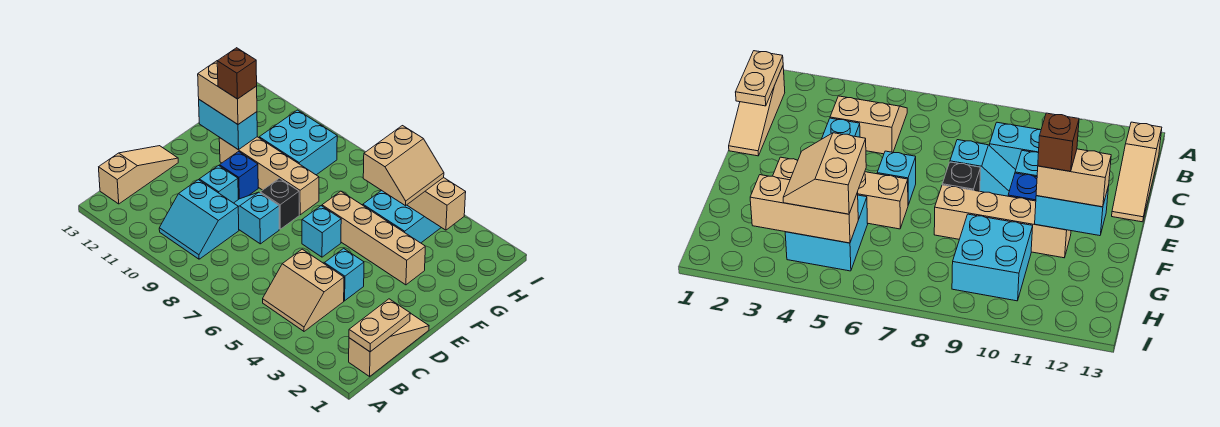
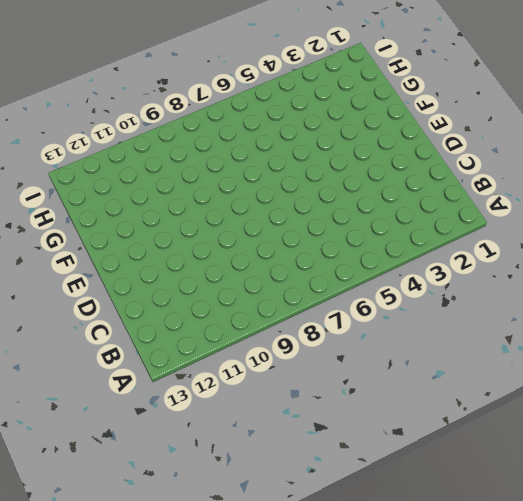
none -> tan 1x3 slope [349,313,429,376]
none -> tan 2x2 slope [263,249,344,331]
none -> cyan 2x2 slope [159,180,239,259]

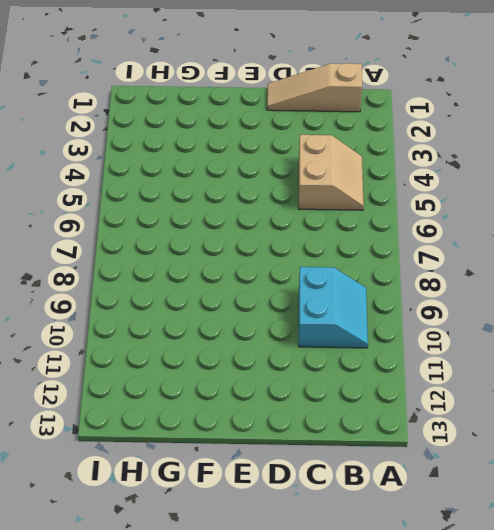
none -> tan 1x3 slope [99,146,178,204]
none -> cyan 1x1 brick [324,248,364,301]
none -> cyan 1x2 slope [234,192,279,244]

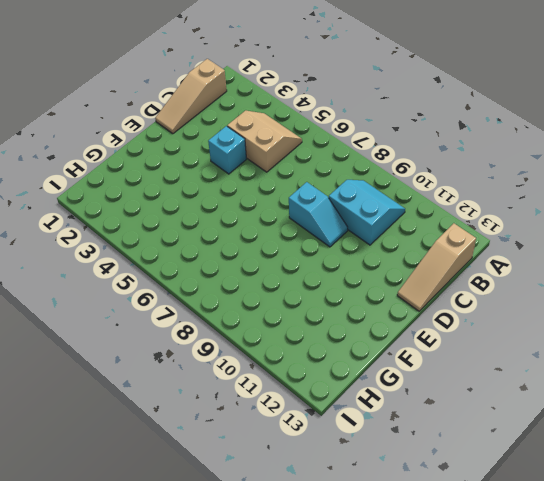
none -> cyan 1x1 brick [199,166,238,203]
none -> cyan 1x1 brick [302,206,341,257]
none -> black 1x1 brick [260,178,299,229]

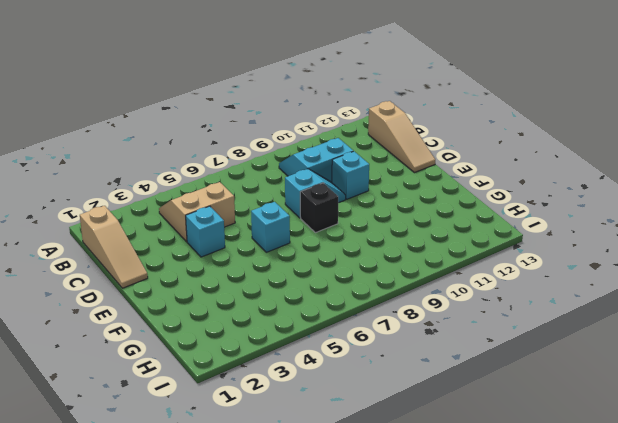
none -> blue 1x1 brick [220,152,258,199]
none -> tan 1x4 brick [322,191,425,285]
none -> tan 1x4 brick [219,137,319,215]

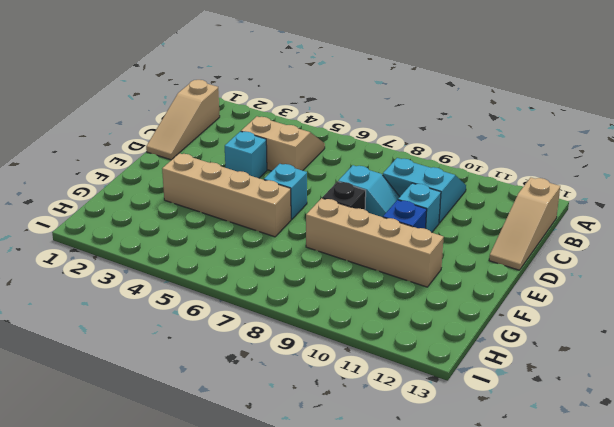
none -> cyan 2x2 brick [363,190,441,243]
none -> cyan 2x2 brick [259,110,337,175]
none -> tan 1x2 plate [349,299,410,352]

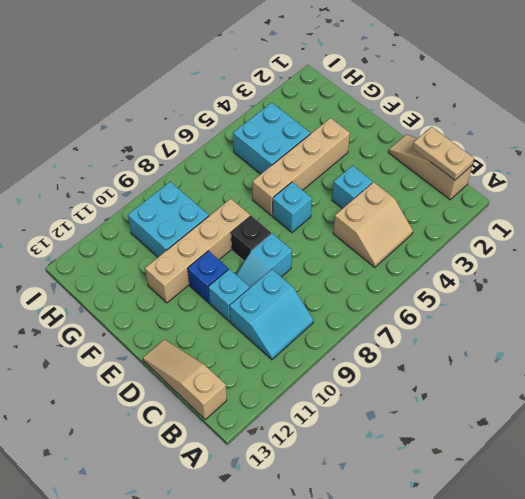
none -> cyan 1x2 brick [199,100,257,150]
none -> tan 1x3 brick [407,178,466,230]
none -> tan 1x2 brick [198,61,257,124]

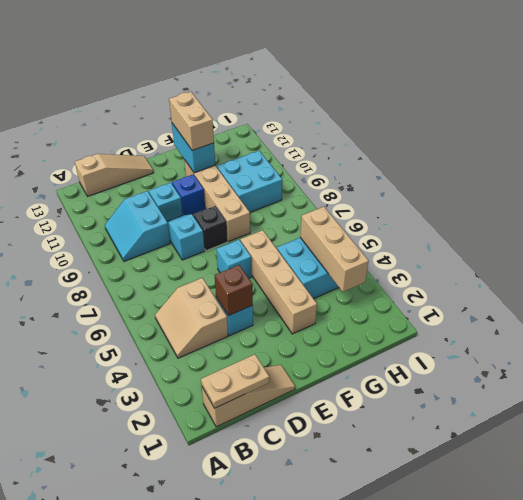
brown 1x1 brick [215,265,253,316] -> brown 1x1 brick moved to [217,48,257,99]
none -> tan 2x2 slope [363,126,444,206]

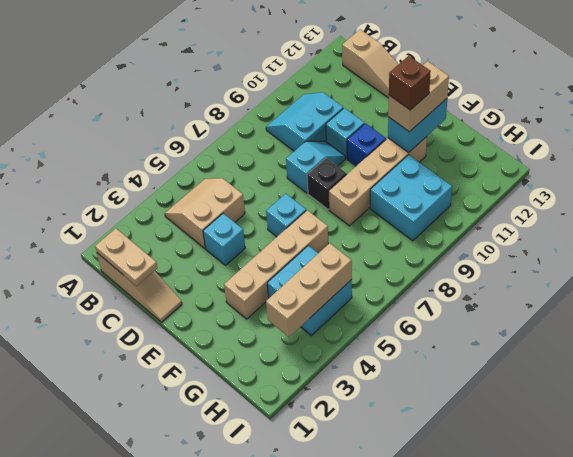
none -> tan 2x2 slope [363,126,444,206]

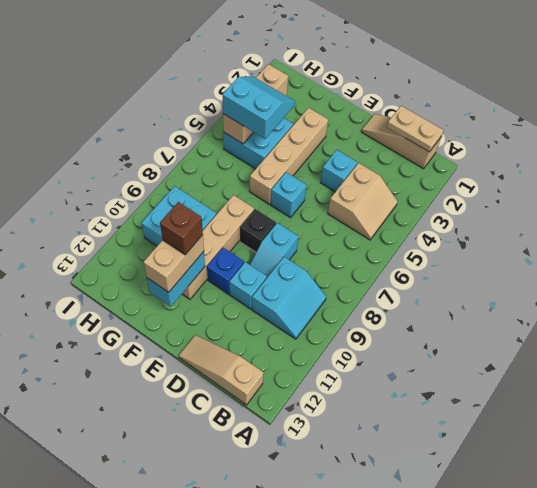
cyan 2x2 slope [223,77,295,139] -> tan 2x2 slope [363,126,444,206]

